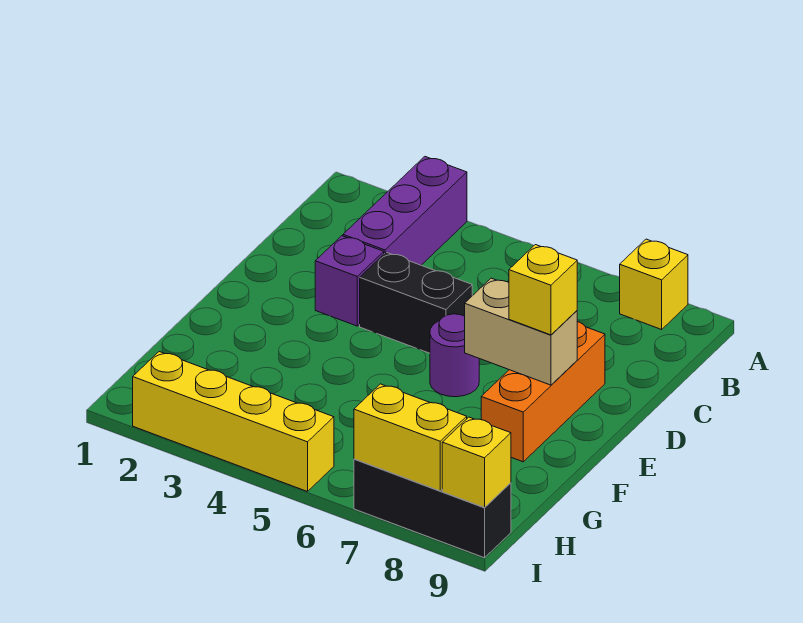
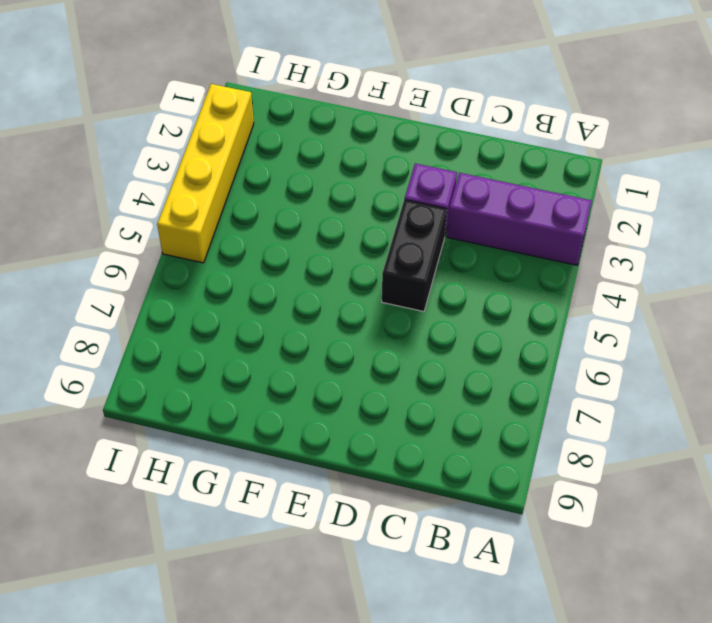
none -> yellow 1x1 brick [620,239,688,329]
none -> orange 1x3 brick [481,322,605,462]
none -> purple 1x1 round brick [430,314,479,397]

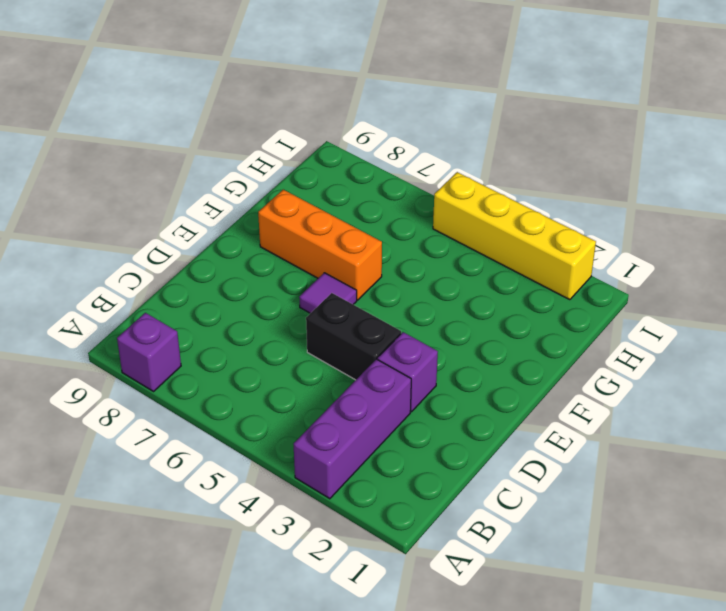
purple 1x1 brick [117,313,181,391] -> yellow 1x1 brick [620,239,688,329]
purple 1x1 tile [299,273,357,313] -> purple 1x1 round brick [430,314,479,397]
orange 1x3 brick [258,190,382,300] -> orange 1x3 brick turned to [481,322,605,462]
none -> black 1x3 brick [354,459,511,558]
none -> tan 1x2 brick [465,278,577,385]
none -> yellow 1x2 brick [354,384,467,491]

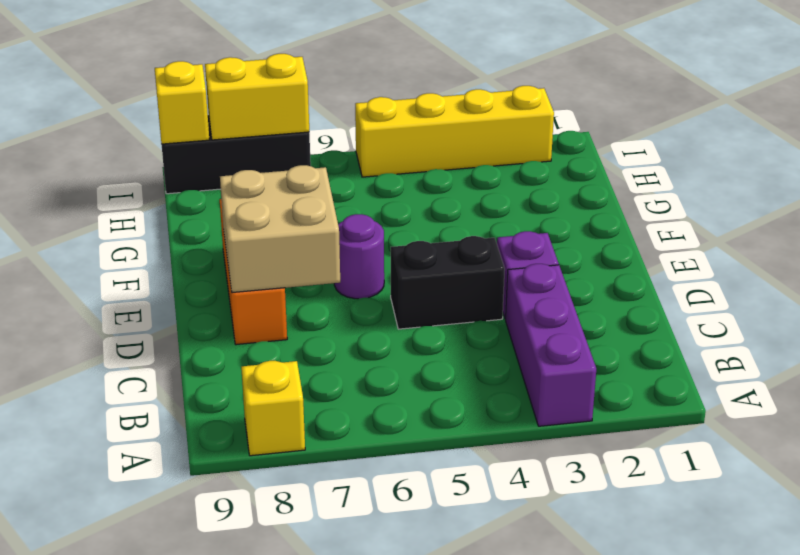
tan 2x2 brick [220,165,340,293] -> tan 1x2 brick [465,278,577,385]
none -> yellow 1x1 brick [509,245,577,335]

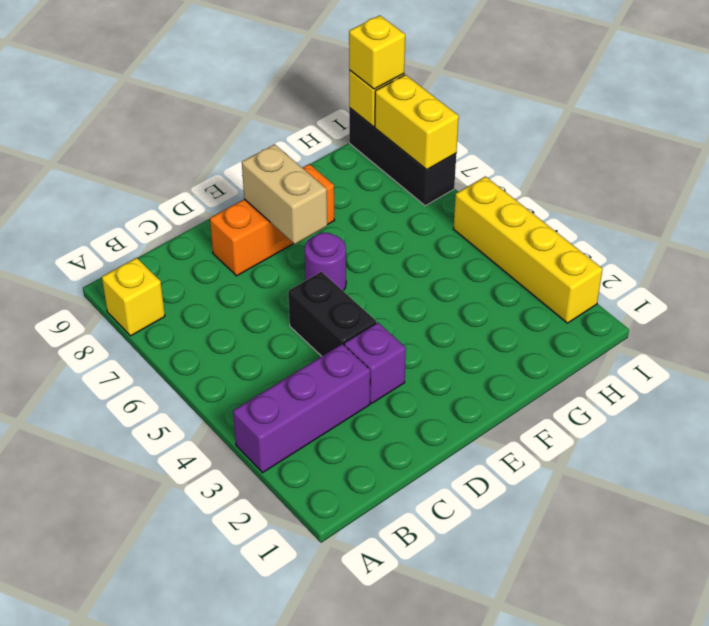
yellow 1x1 brick [349,15,405,89] -> yellow 1x1 brick moved to [509,245,577,335]

